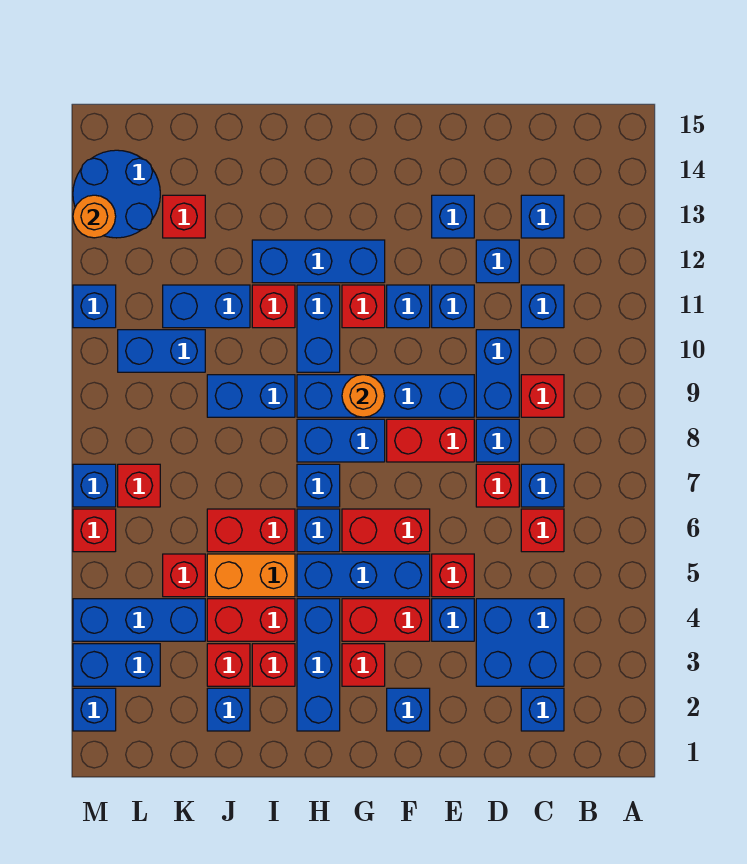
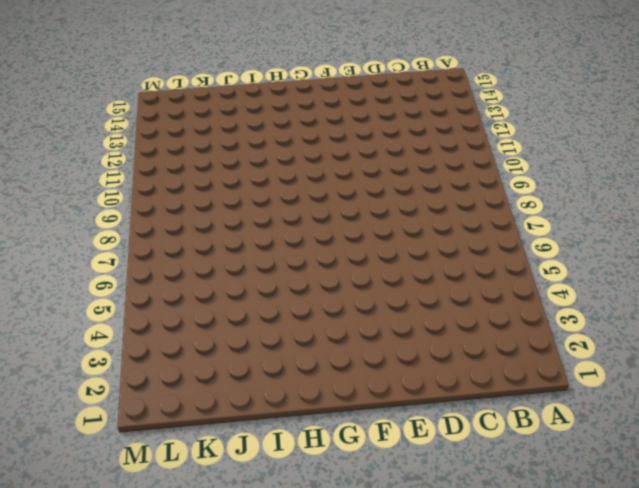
none -> blue 1x1 brick [521,688,564,731]
none -> blue 2x2 brick [476,599,564,686]
none -> red 1x1 brick [521,509,564,552]
none -> blue 1x1 brick [521,464,564,507]

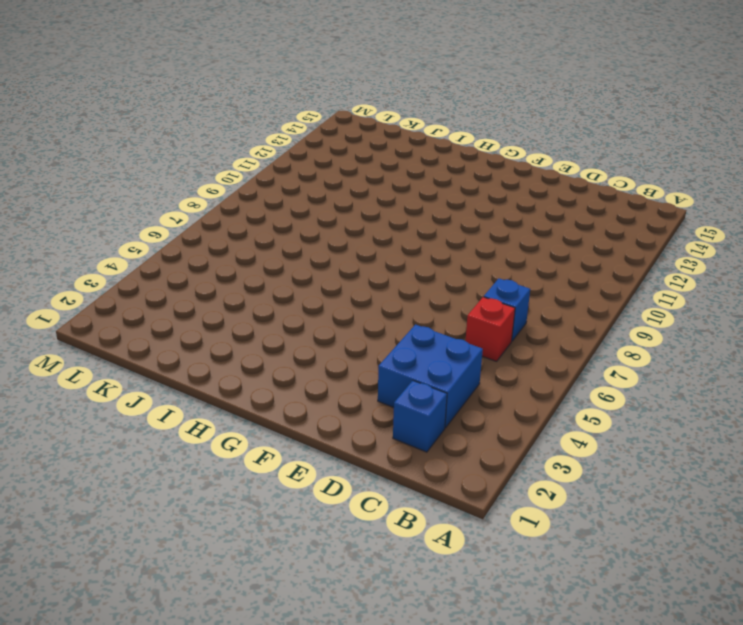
none -> red 1x1 brick [521,375,564,417]
none -> blue 1x1 brick [521,285,564,328]
none -> blue 1x1 brick [521,195,564,238]
none -> red 1x1 brick [476,464,519,507]

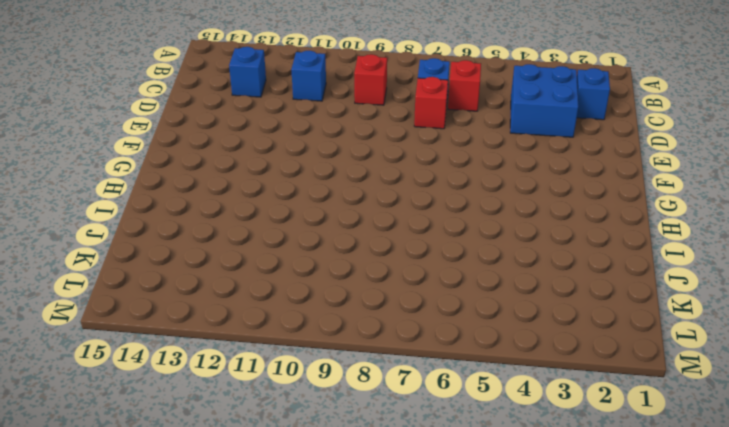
none -> blue 1x1 brick [476,419,519,462]
none -> blue 1x2 brick [476,330,519,417]
none -> blue 1x1 brick [476,240,519,283]
none -> blue 1x1 brick [432,599,474,641]

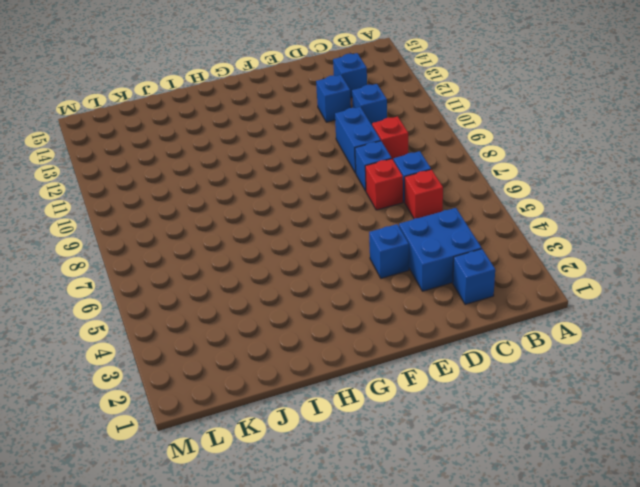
none -> red 1x1 brick [432,554,474,597]
none -> red 1x2 brick [387,419,474,462]
none -> blue 1x4 brick [297,375,474,417]
none -> blue 1x1 brick [432,285,474,328]

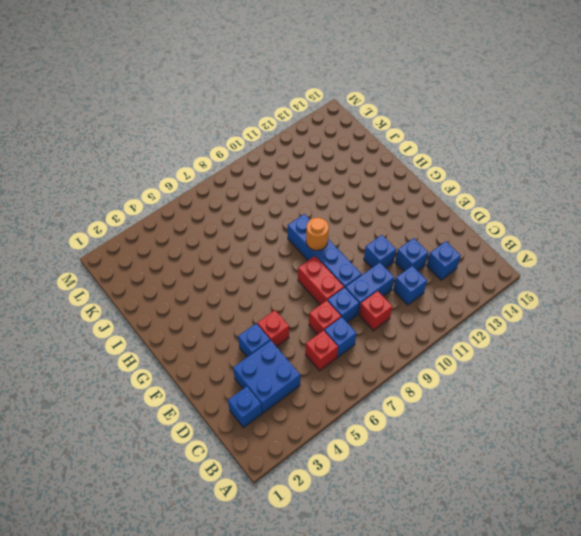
none -> blue 1x1 brick [432,195,474,238]
none -> blue 1x1 brick [387,688,430,731]
none -> red 1x2 brick [342,599,430,641]
none -> blue 1x3 brick [297,554,430,597]

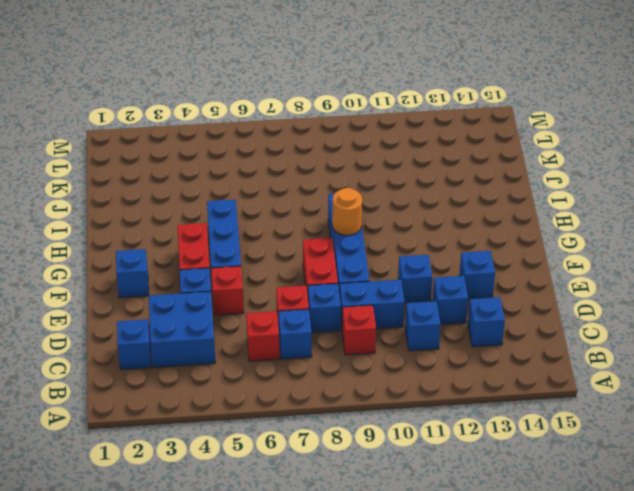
none -> red 1x2 brick [342,509,430,552]
none -> blue 1x1 brick [387,285,430,328]
none -> red 1x1 brick [342,644,385,686]
none -> blue 1x2 brick [297,419,385,462]

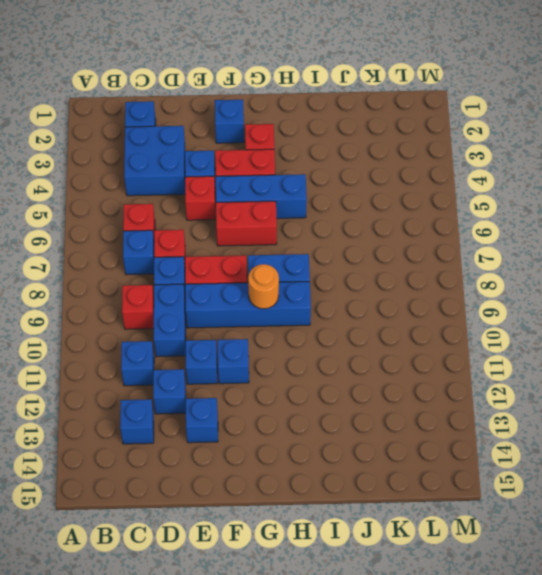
none -> red 1x1 brick [342,285,385,328]
none -> blue 1x3 brick [252,240,385,283]
none -> blue 1x3 brick [297,599,340,731]
none -> blue 1x1 brick [297,509,340,552]

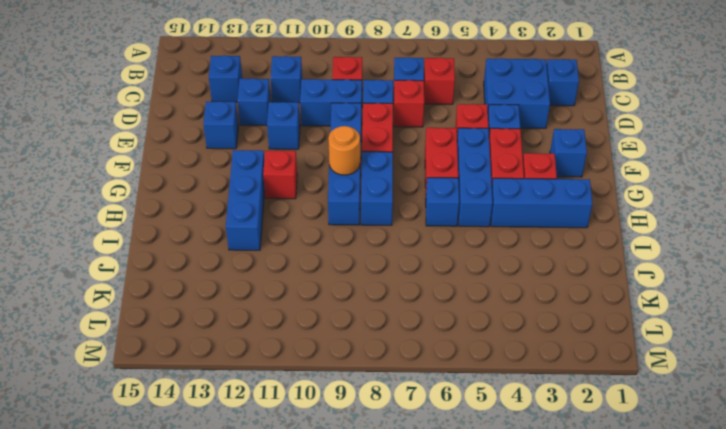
none -> blue 1x1 brick [387,285,430,328]
none -> blue 1x1 brick [297,464,340,507]
none -> blue 1x2 brick [297,285,340,372]
none -> red 1x1 brick [252,644,295,686]

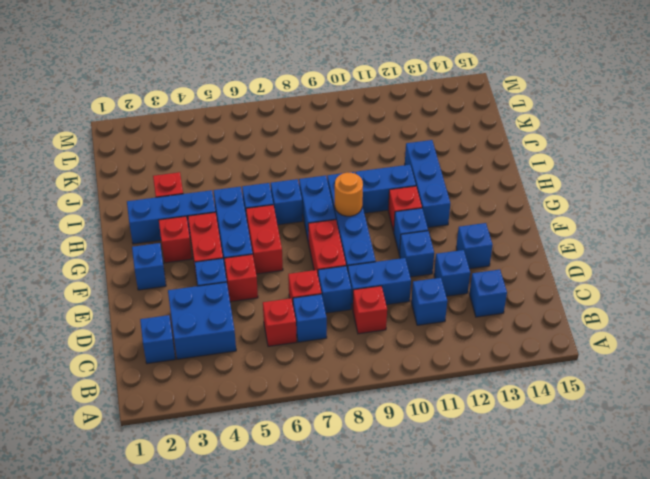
none -> red 1x2 brick [207,599,295,641]
none -> orange 1x2 brick [207,554,295,597]
none -> red 1x2 brick [207,509,295,552]
none -> blue 1x2 brick [207,375,295,417]

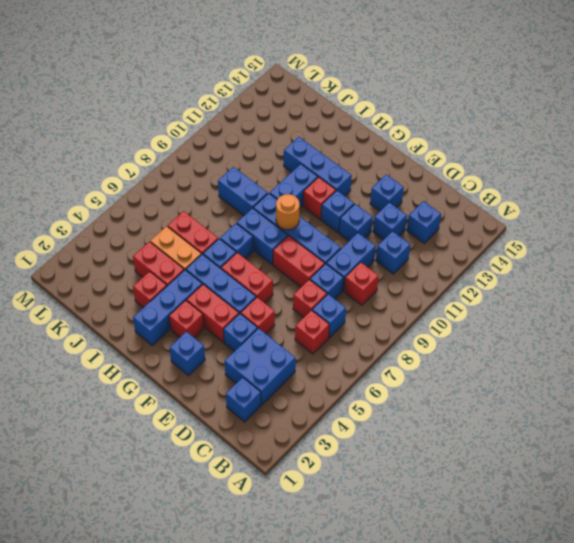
none -> red 1x1 brick [252,285,295,328]
none -> blue 1x1 brick [207,688,250,731]
none -> red 1x1 brick [207,644,250,686]
none -> blue 1x2 brick [163,285,250,328]

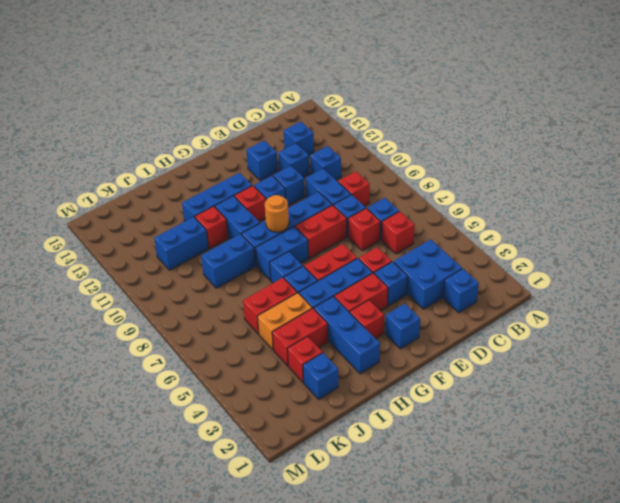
none -> red 1x1 brick [252,644,295,686]
none -> blue 1x3 brick [73,599,205,641]
none -> red 1x1 brick [163,554,205,597]
none -> blue 1x2 brick [118,330,205,372]

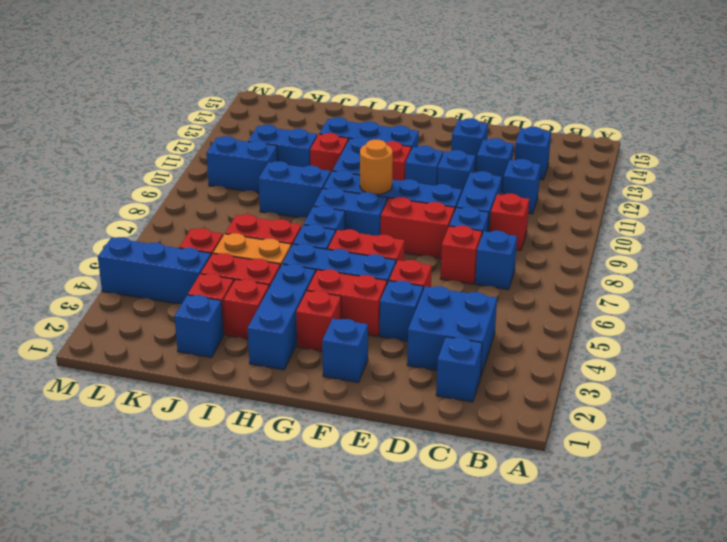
none -> red 1x1 brick [521,509,564,552]
none -> red 1x1 brick [163,195,205,238]
none -> blue 1x2 brick [73,644,160,686]
none -> red 1x1 brick [118,464,160,507]

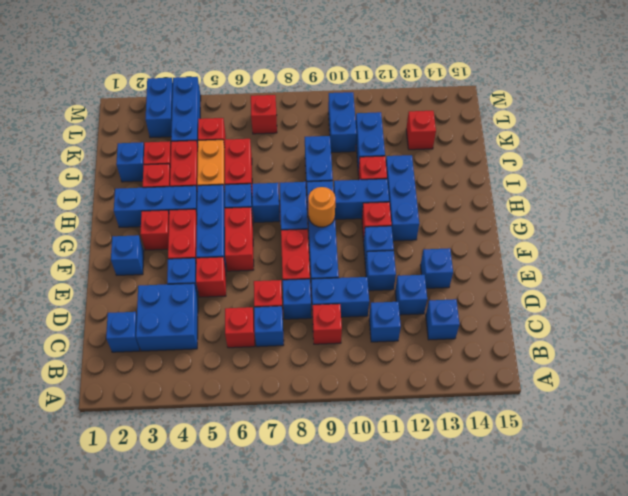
none -> blue 2x2 round brick [73,150,160,238]
none -> blue 1x1 brick [73,688,116,731]
none -> red 1x1 brick [73,509,116,552]
none -> blue 1x1 brick [73,464,116,507]

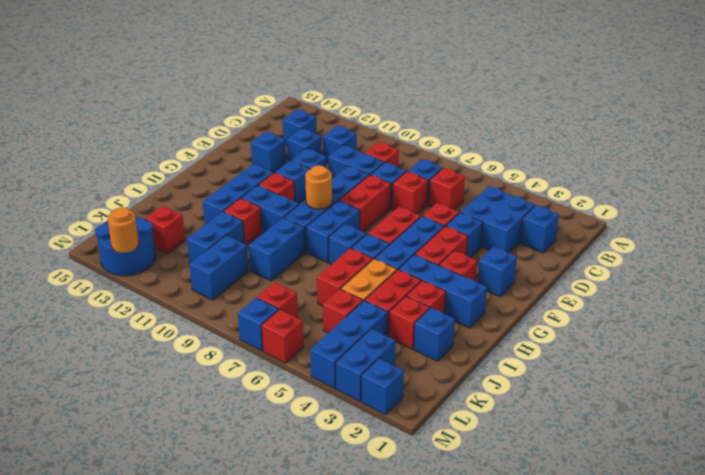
none -> blue 1x1 brick [73,285,116,328]

